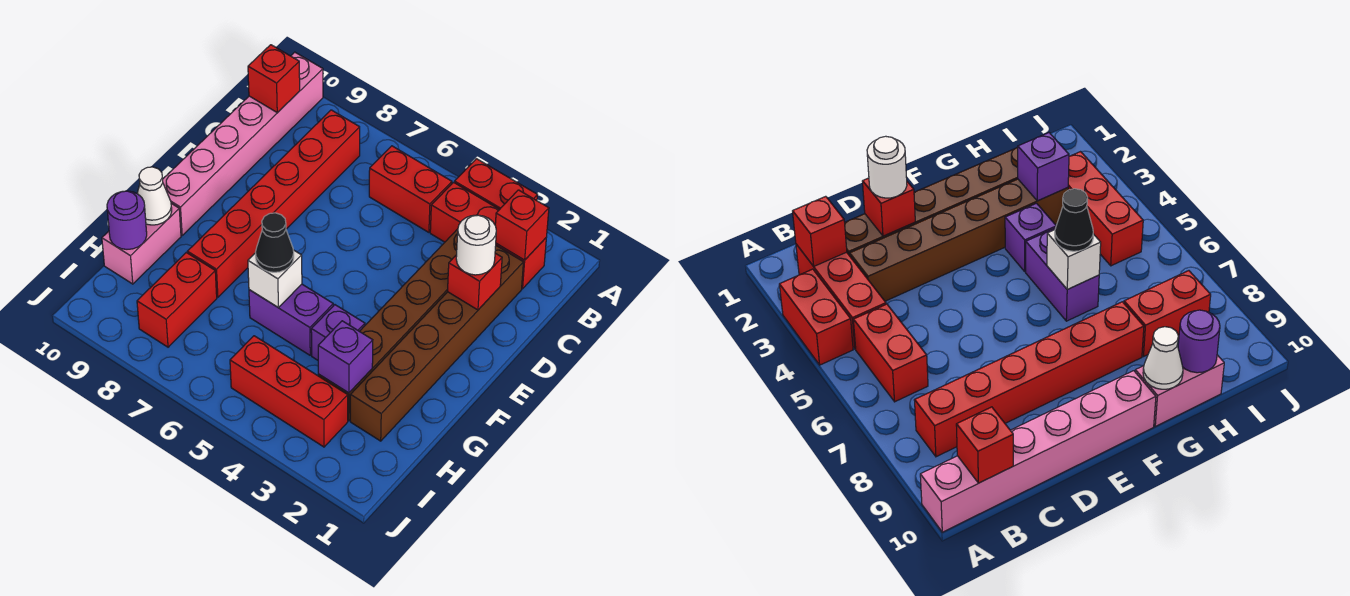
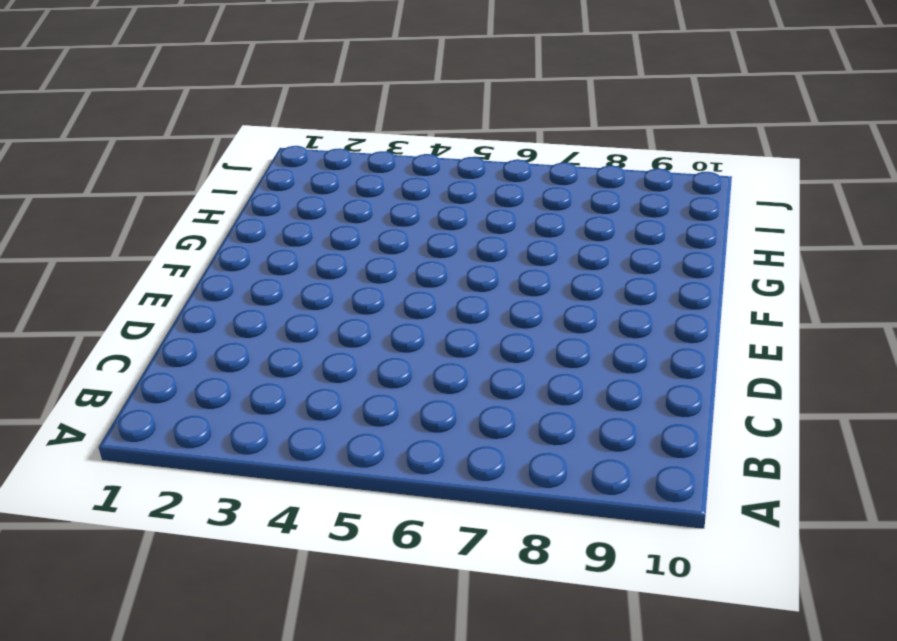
none -> red 1x2 brick [455,159,537,209]
none -> pink 1x6 brick [163,52,323,235]
none -> red 1x3 brick [430,182,546,289]

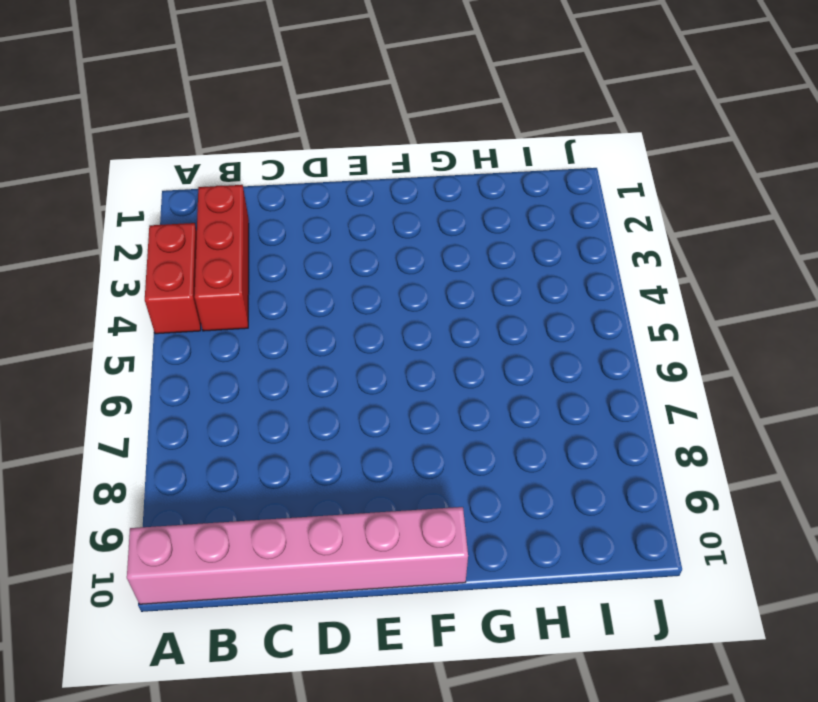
none -> red 1x2 brick [369,146,452,232]
none -> red 1x6 brick [187,110,360,297]
none -> brown 1x6 brick [350,246,524,441]

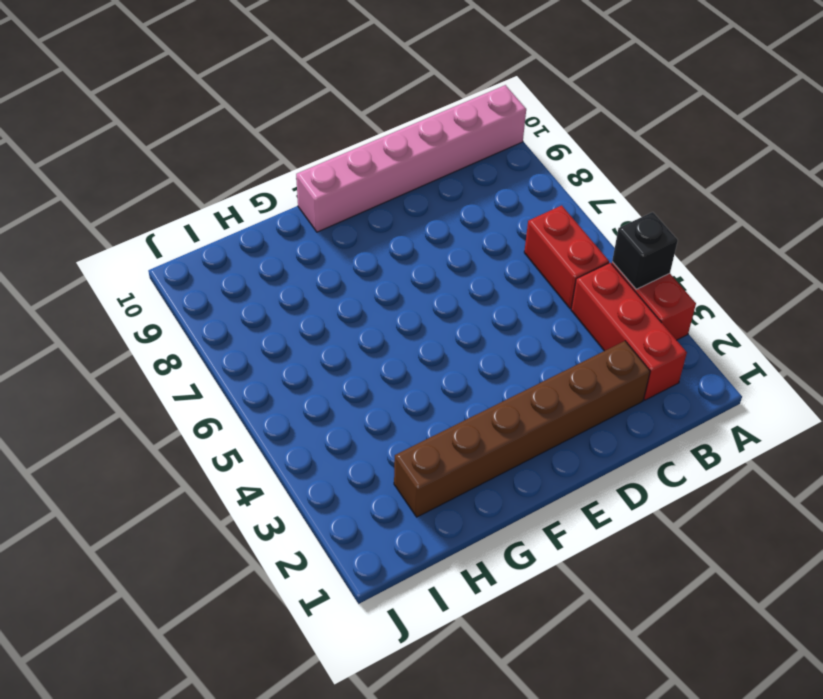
black 1x1 brick [612,212,678,289] -> none
none -> red 1x6 brick [187,110,360,297]
none -> brown 1x6 brick [318,229,458,421]
none -> purple 1x1 brick [311,305,365,360]

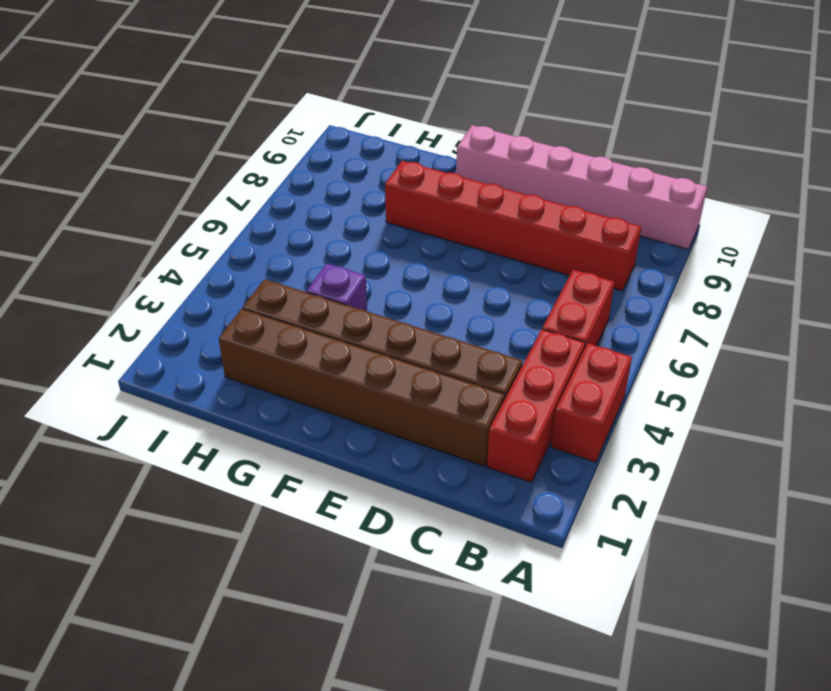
none -> purple 1x2 brick [249,284,333,355]
none -> pink 1x2 brick [102,203,181,284]
none -> red 1x2 brick [137,253,217,347]

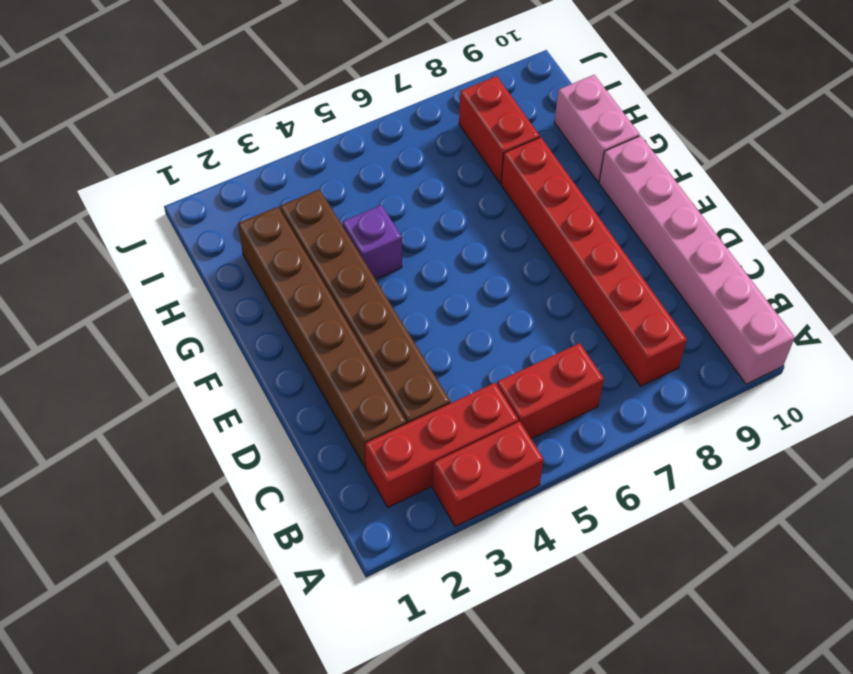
none -> purple 1x2 brick [249,284,333,355]
none -> red 1x3 brick [230,336,348,447]
none -> red 1x1 brick [495,190,549,260]

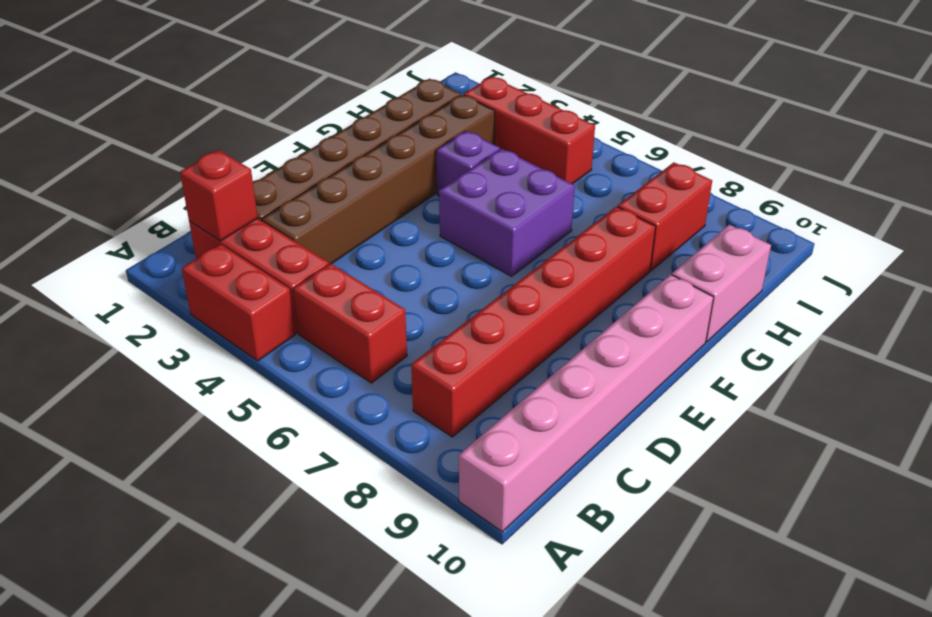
purple 2x2 brick [439,149,575,276] -> purple 1x2 brick [249,284,333,355]
none -> red 1x1 brick [248,45,300,113]
none -> red 1x1 brick [447,253,502,310]
none -> white 1x1 brick [248,250,302,307]

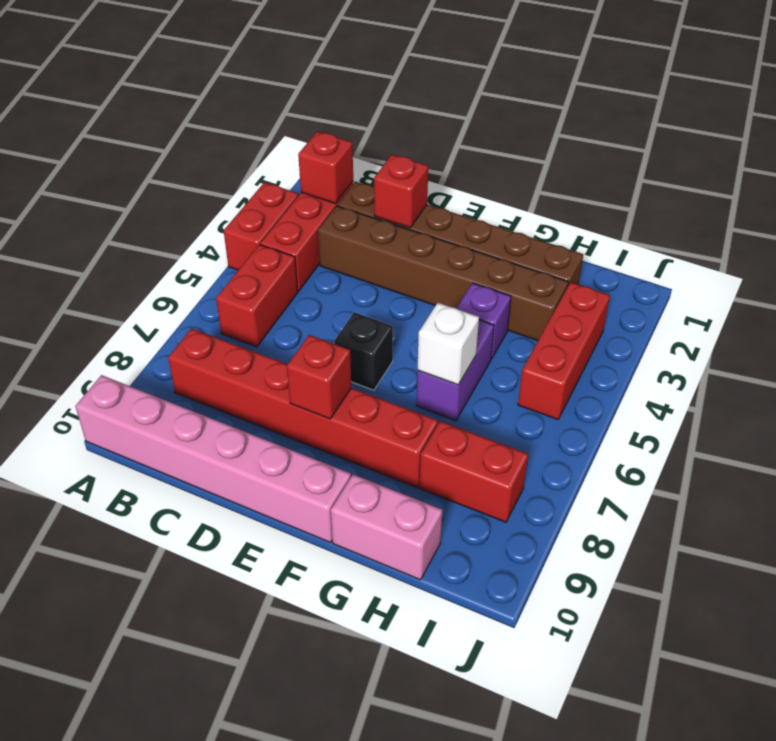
black 1x1 brick [334,312,393,390] -> none
red 1x1 brick [287,335,351,419] -> red 1x1 brick moved to [248,45,300,113]
none -> white 1x1 cone [137,167,172,225]
none -> purple 1x1 brick [318,321,373,393]
none -> purple 1x1 round brick [107,191,147,249]

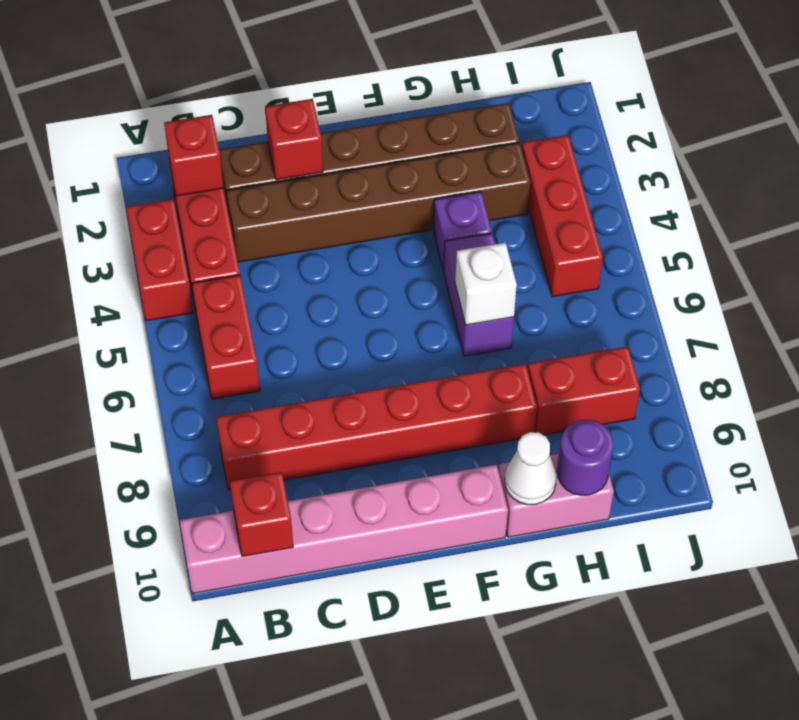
none -> purple 1x1 brick [318,321,373,393]
none -> white 1x1 round brick [456,215,496,275]
none -> black 1x1 cone [255,213,294,272]

